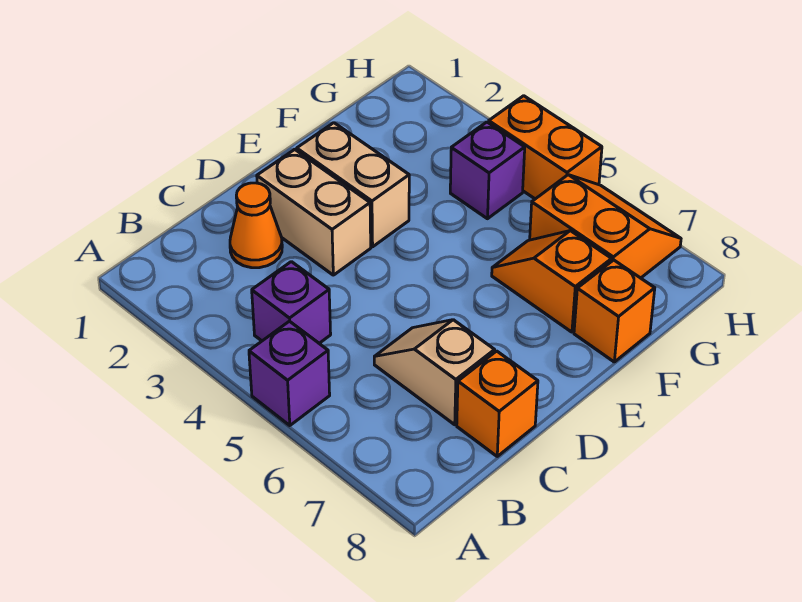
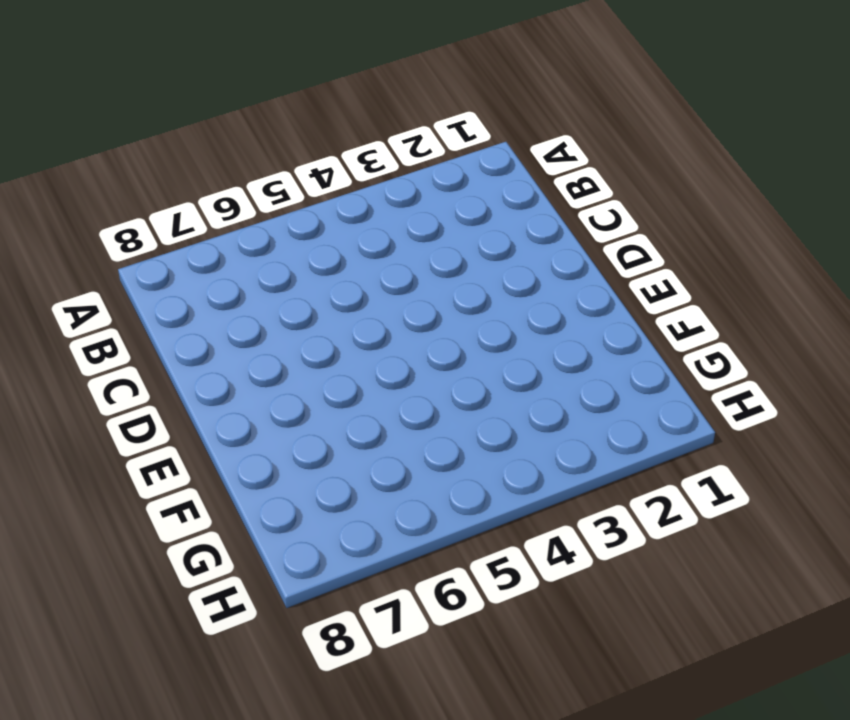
none -> purple 1x1 brick [249,321,330,426]
none -> purple 1x1 brick [252,262,331,343]
none -> orange 1x1 cone [230,183,282,268]

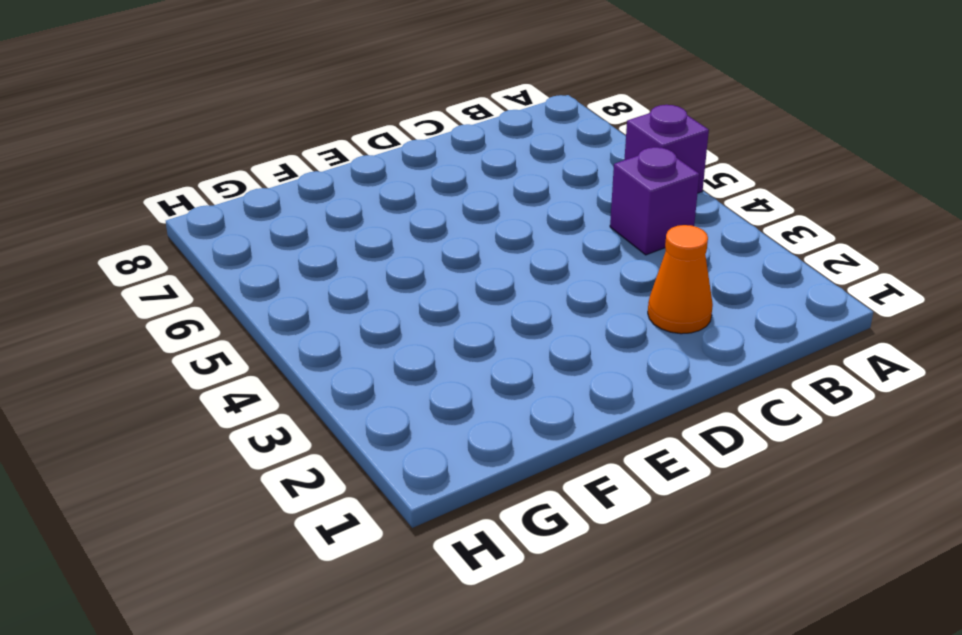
none -> tan 1x2 slope [374,320,495,425]
none -> orange 1x1 brick [457,351,538,456]
none -> tan 1x2 brick [257,149,371,275]

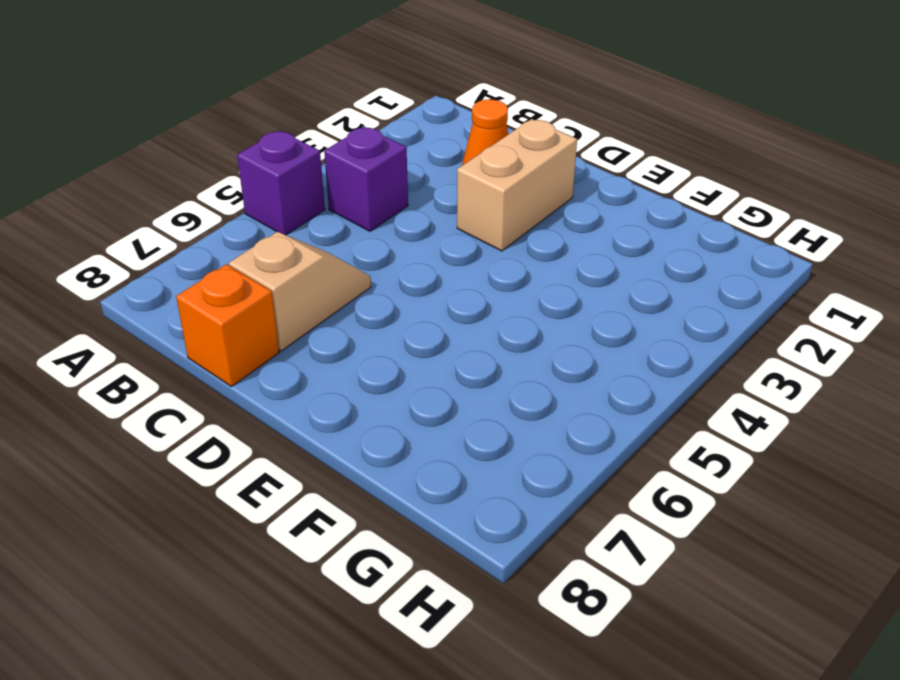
none -> tan 1x2 brick [297,123,409,247]
none -> orange 1x2 slope [492,231,612,332]
none -> orange 1x1 brick [574,260,655,362]

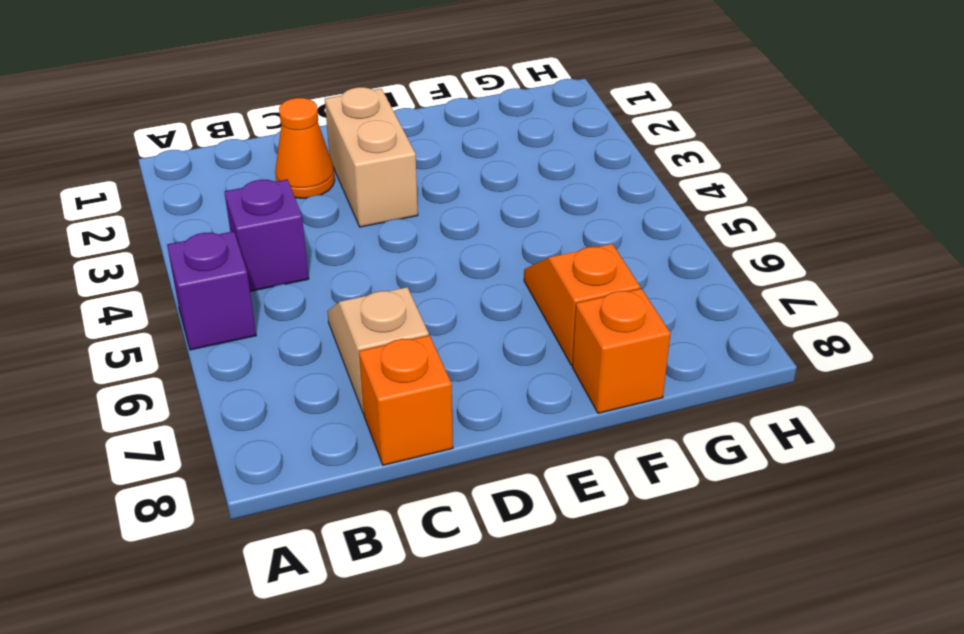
none -> tan 1x2 brick [297,123,409,247]
none -> purple 1x1 brick [450,122,525,219]
none -> orange 2x2 slope [530,175,681,278]

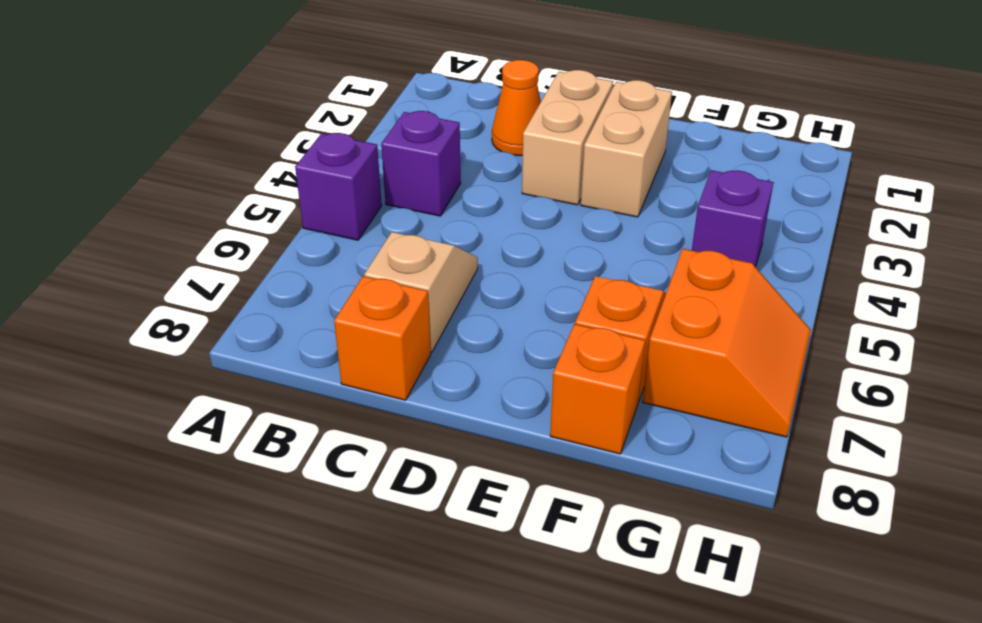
none -> orange 1x2 brick [489,96,602,199]

